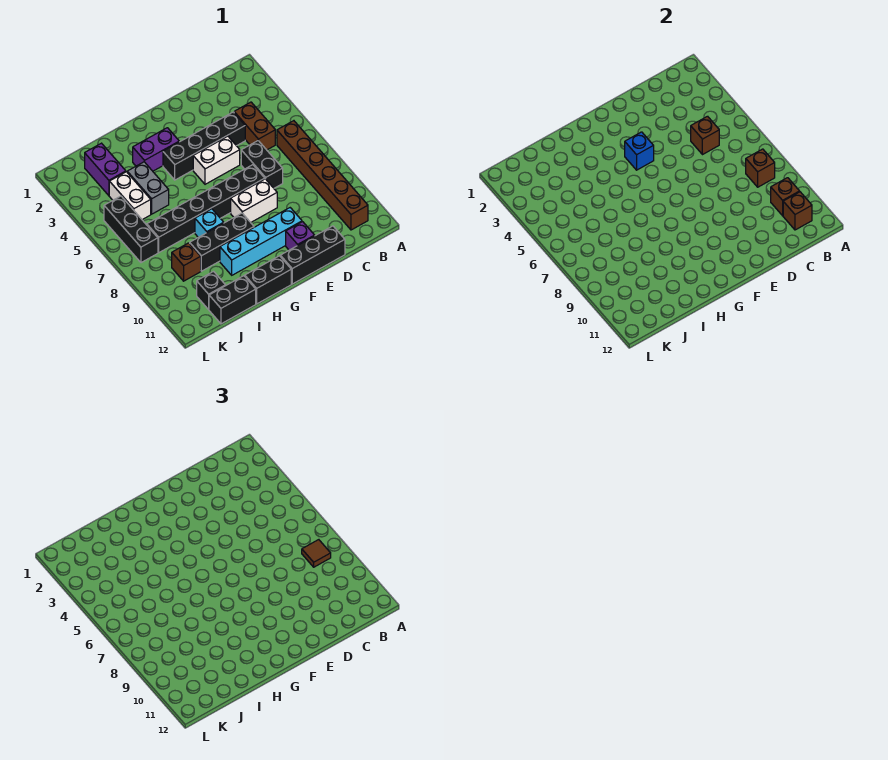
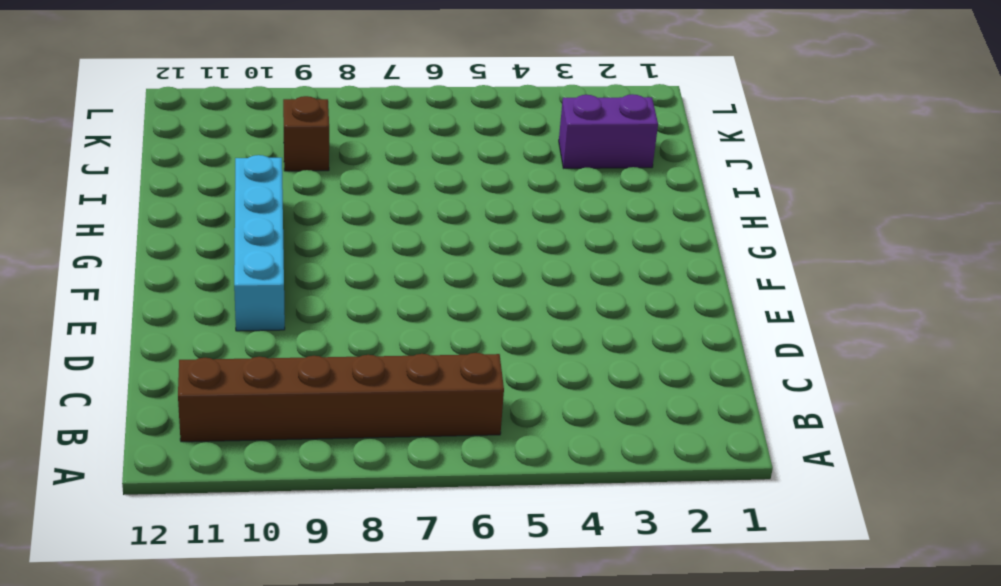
none -> brown 1x2 brick [234,102,275,150]
none -> black 1x4 brick [163,112,245,180]
none -> black 1x2 brick [241,141,283,188]

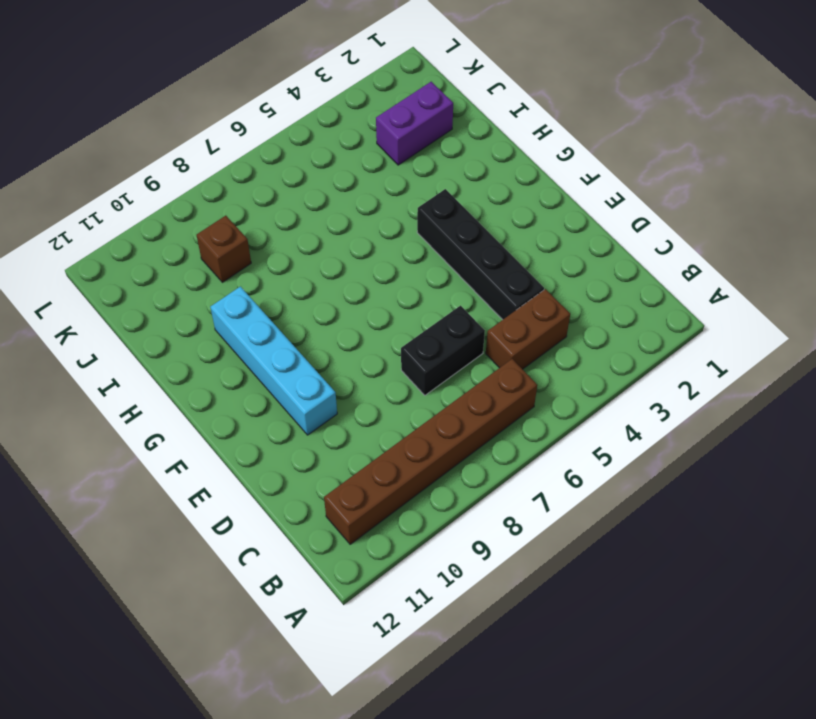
none -> black 1x3 brick [280,226,345,284]
none -> white 1x2 brick [193,136,240,184]
none -> black 1x6 brick [147,165,265,252]

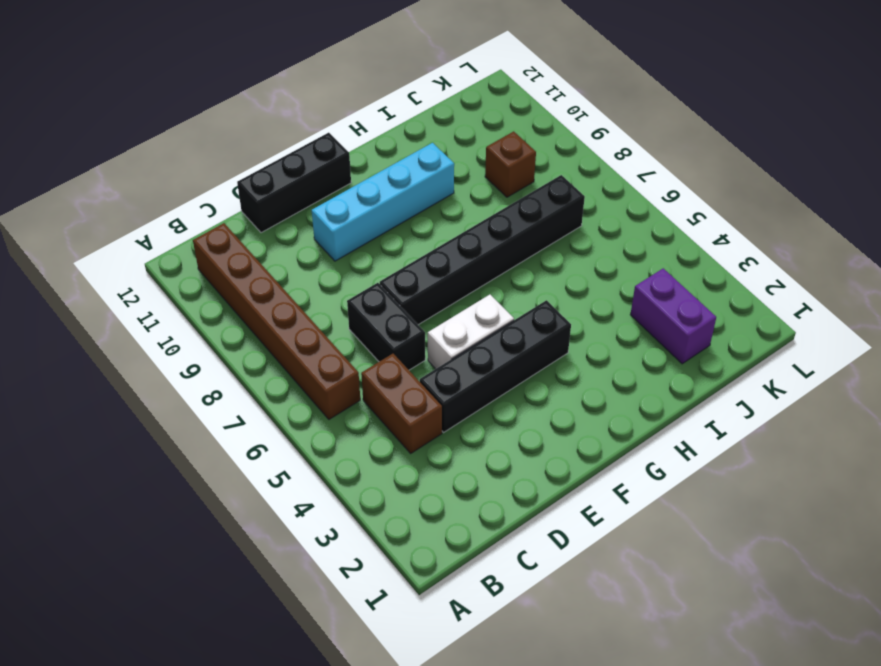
none -> white 1x2 brick [231,179,277,222]
none -> purple 1x1 brick [286,222,315,250]
none -> purple 1x2 brick [133,128,179,171]

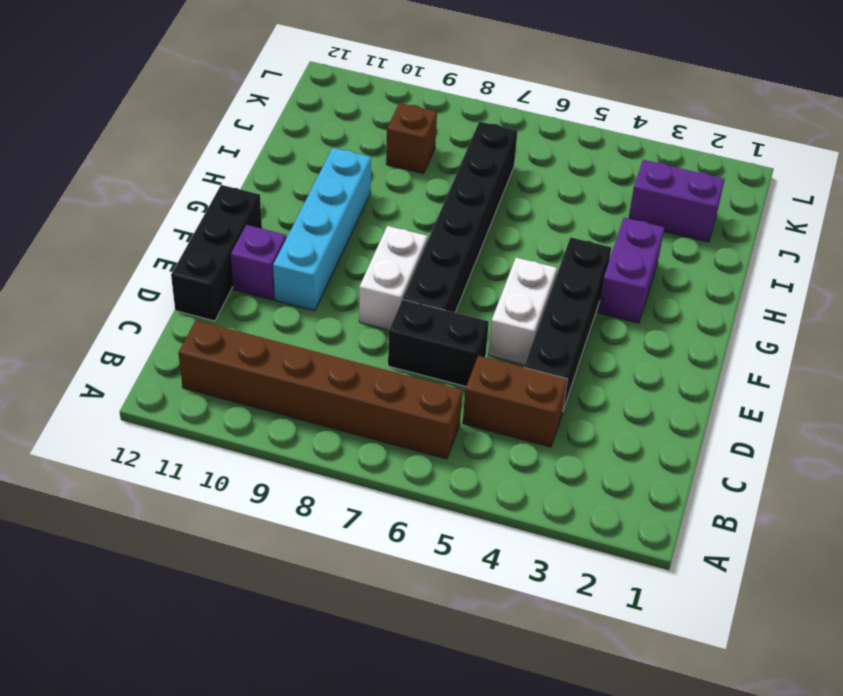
none -> black 1x3 brick [190,213,254,271]
none -> black 1x2 brick [245,256,291,304]
none -> cyan 1x1 brick [195,209,224,237]

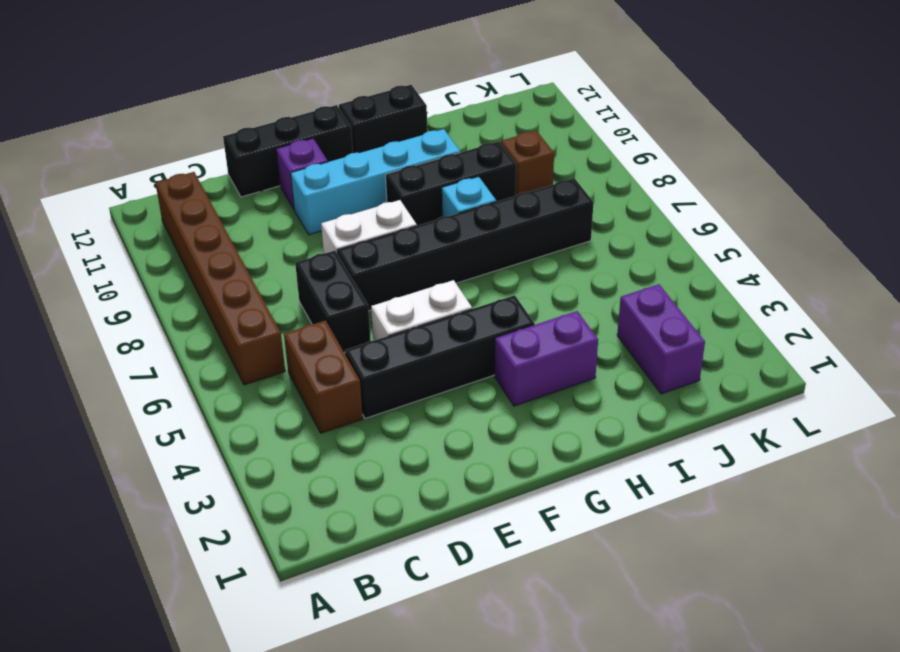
none -> grey 1x2 brick [127,162,169,214]
none -> black 1x2 brick [209,276,256,324]
none -> white 1x2 brick [109,172,151,220]

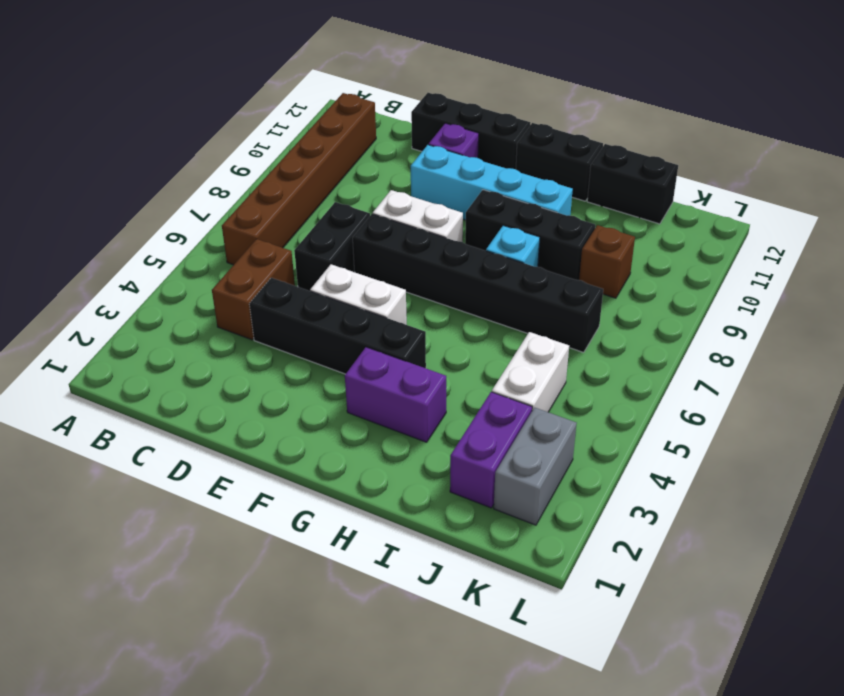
grey 1x2 brick [494,408,577,525] -> grey 1x2 brick moved to [127,162,169,214]
none -> black 1x1 brick [197,272,225,309]
none -> black 1x3 brick [104,196,158,263]
none -> brown 1x1 brick [746,149,775,187]

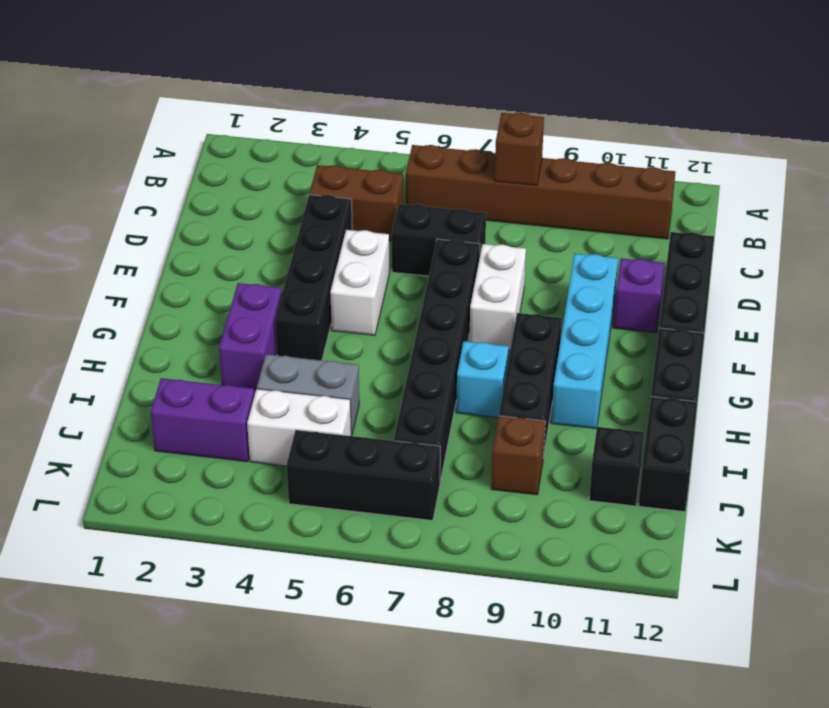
none -> brown 1x1 brick [771,178,800,216]
none -> brown 1x1 brick [783,192,812,230]
none -> brown 1x1 brick [691,116,719,155]

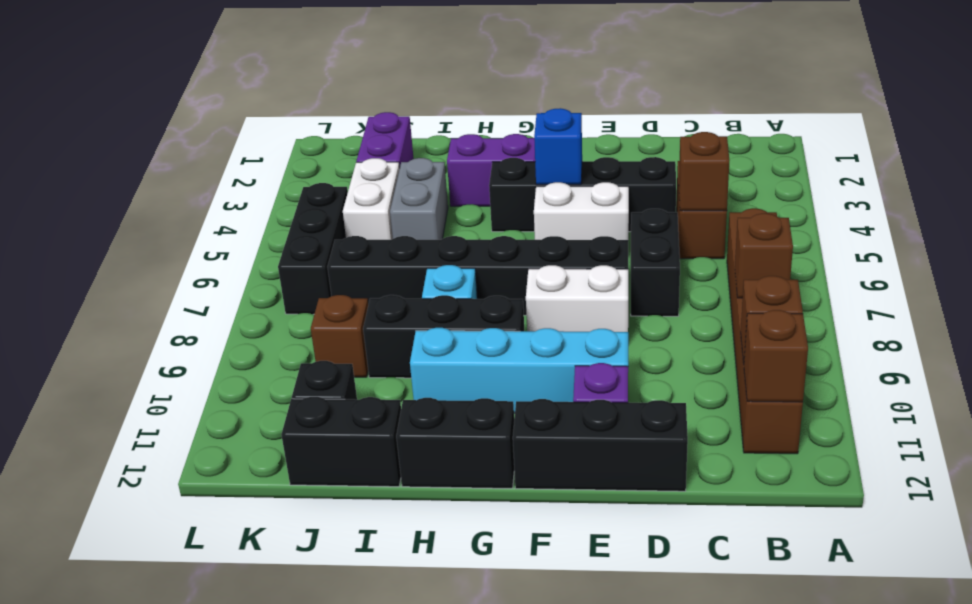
none -> brown 1x1 tile [302,540,331,567]

